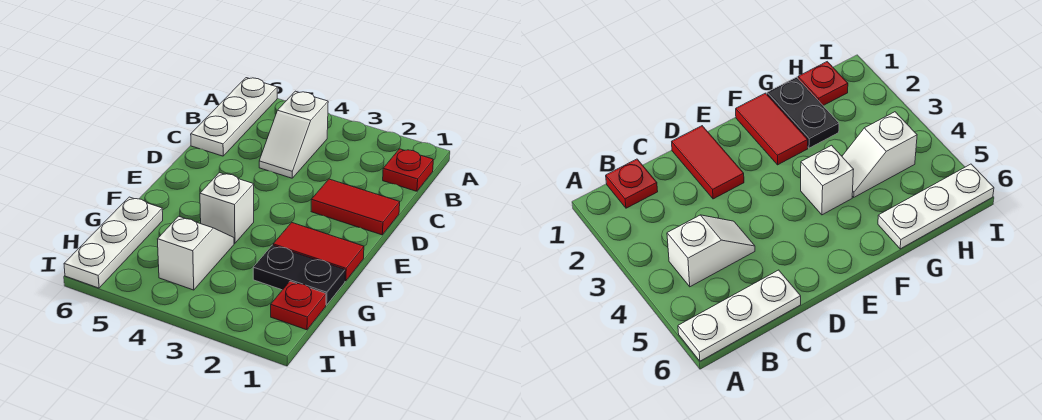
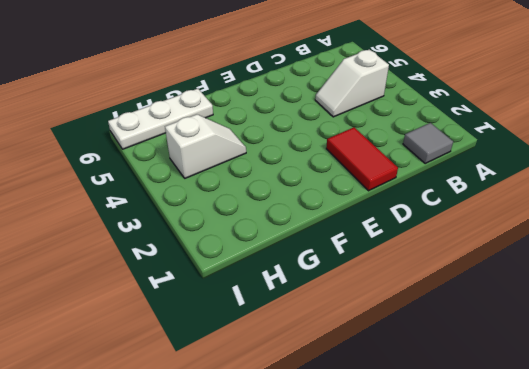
grey 1x1 tile [403,123,453,163] -> red 1x1 plate [383,149,433,191]
none -> white 1x3 plate [191,78,277,156]
none -> red 1x2 tile [273,223,364,281]

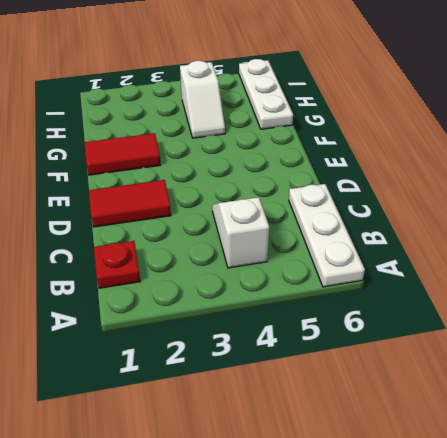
none -> white 1x1 brick [200,173,254,243]
none -> black 1x2 plate [253,245,345,305]

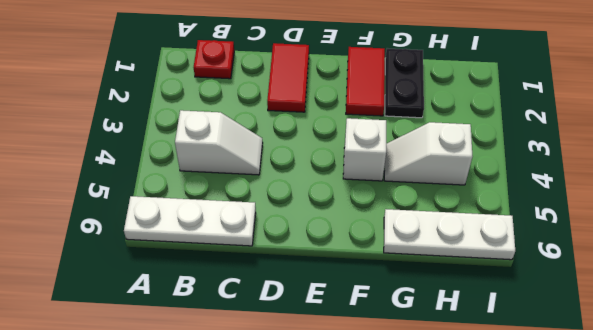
none -> red 1x1 plate [271,281,326,330]

